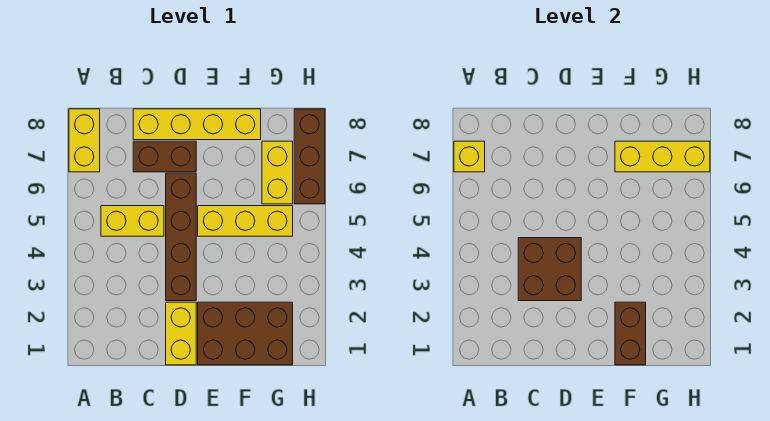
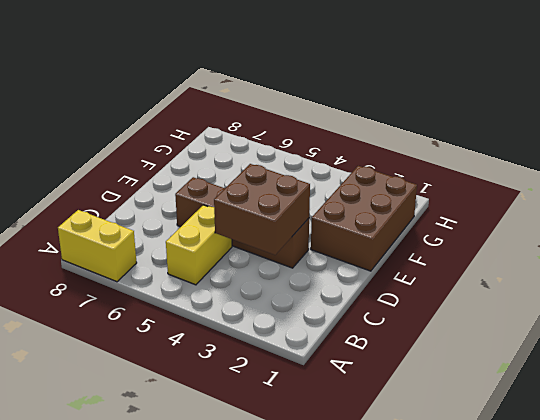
none -> brown 1x2 brick [133,141,196,172]
none -> yellow 1x4 brick [133,109,261,140]
none -> yellow 1x2 brick [166,302,196,365]

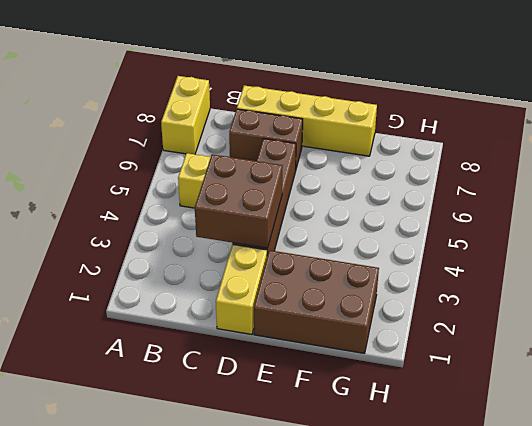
none -> yellow 1x3 brick [198,206,293,236]
none -> yellow 1x2 brick [262,141,293,204]
none -> brown 1x3 brick [294,109,325,204]

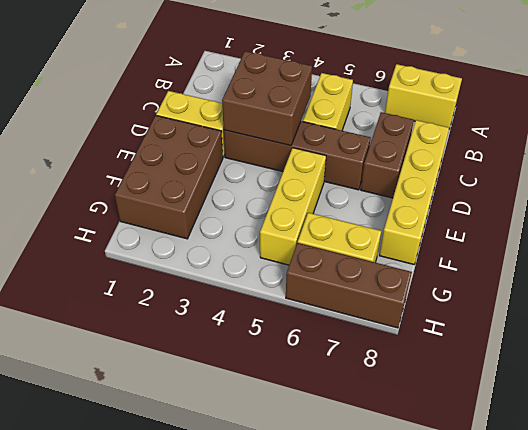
none -> yellow 1x1 brick [454,141,485,172]
none -> brown 1x2 brick [615,302,646,365]
none -> yellow 1x3 brick [615,141,710,172]

